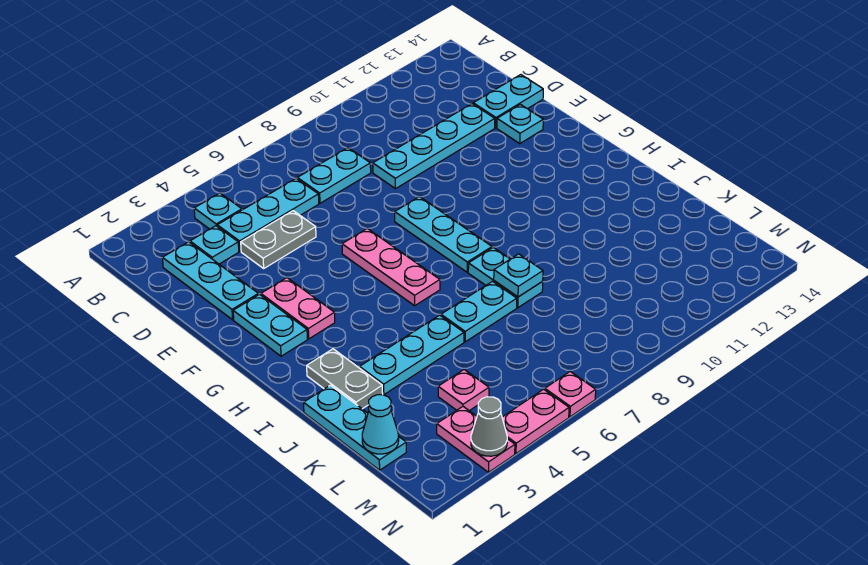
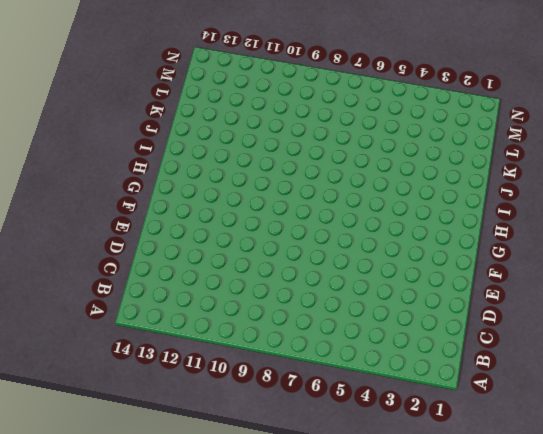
none -> cyan 1x1 plate [194,193,242,229]
none -> cyan 1x3 plate [162,242,258,320]
none -> cyan 1x1 plate [190,226,239,264]

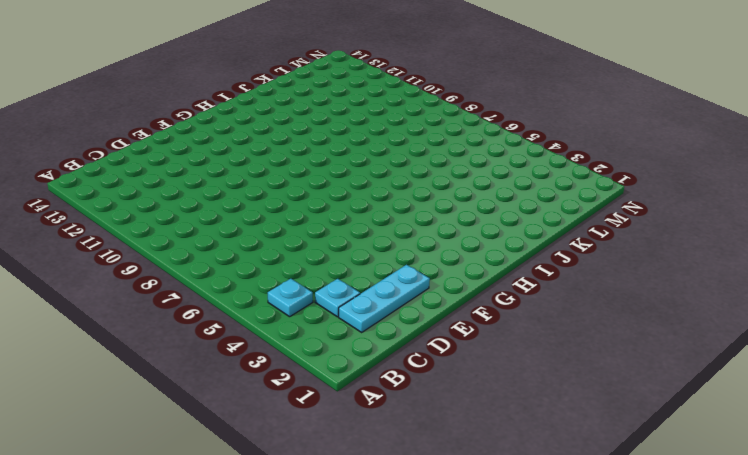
none -> cyan 1x3 plate [217,178,319,251]
none -> cyan 1x2 plate [297,148,371,203]
none -> grey 1x2 plate [241,211,316,268]

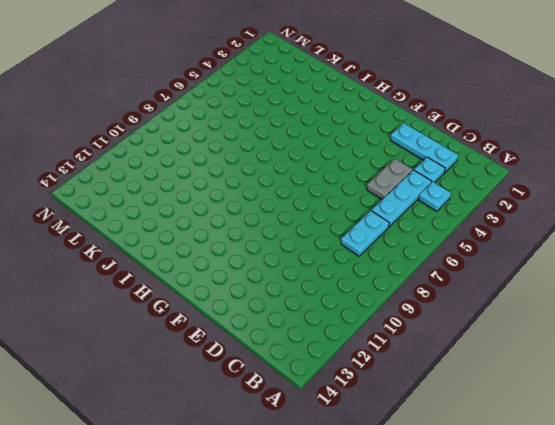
none -> cyan 1x4 plate [373,104,495,189]
none -> cyan 1x2 plate [473,75,543,128]
none -> cyan 1x1 plate [497,104,543,144]

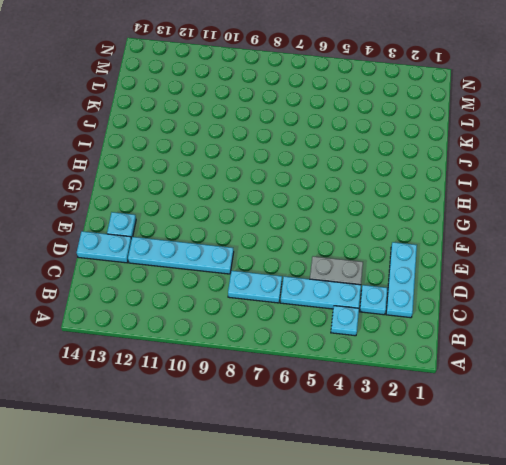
none -> cyan 1x2 plate [233,294,307,356]
none -> pink 1x2 plate [261,278,335,339]
none -> pink 1x3 plate [342,228,440,306]

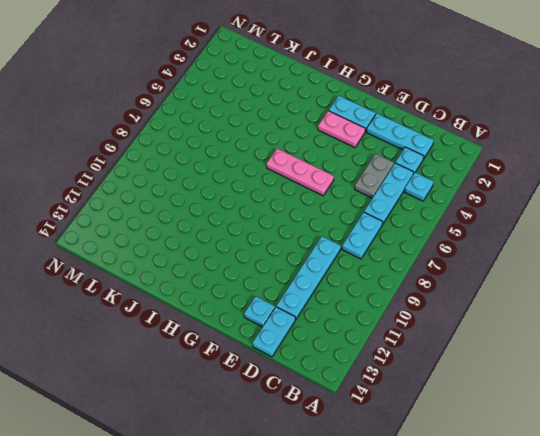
none -> cyan 1x3 plate [395,197,492,272]
none -> grey 1x2 plate [307,349,383,409]
none -> cyan 1x2 plate [468,248,543,308]

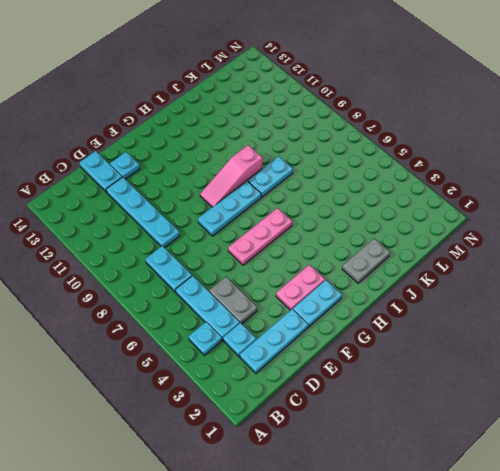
pink 1x3 slope [200,145,262,207] -> none
none -> cyan 1x3 plate [304,385,406,470]
none -> cyan 1x3 plate [360,315,464,395]
none -> cyan 1x2 plate [441,281,517,342]

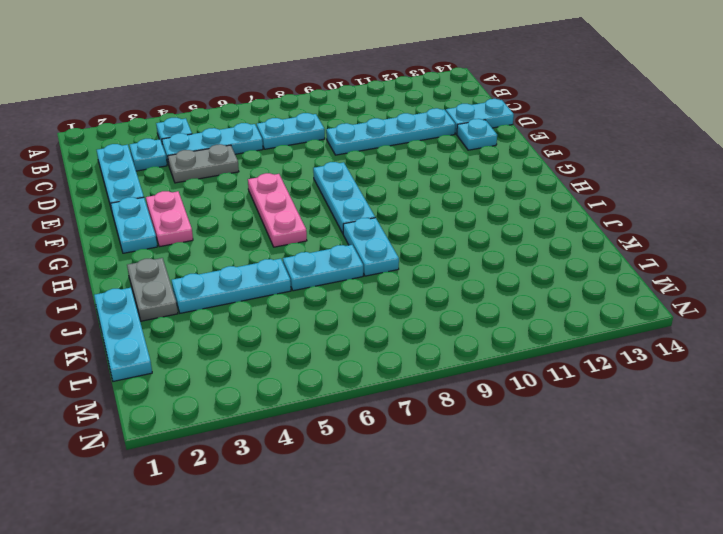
none -> pink 1x1 plate [438,370,489,411]
none -> pink 1x2 plate [437,407,515,472]
none -> pink 1x2 plate [502,389,569,454]

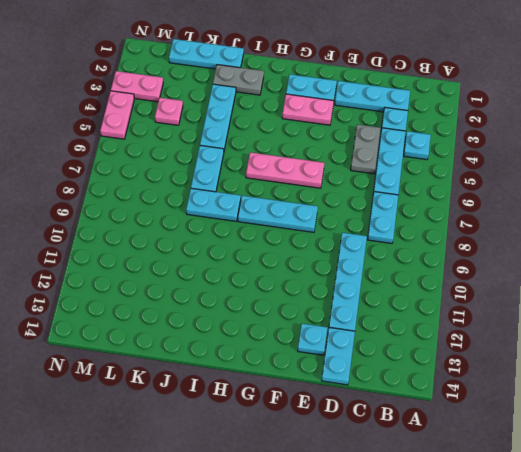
none -> pink 1x1 plate [545,372,596,417]
none -> cyan 1x1 plate [494,254,543,297]
none -> cyan 1x1 cone [362,395,399,454]

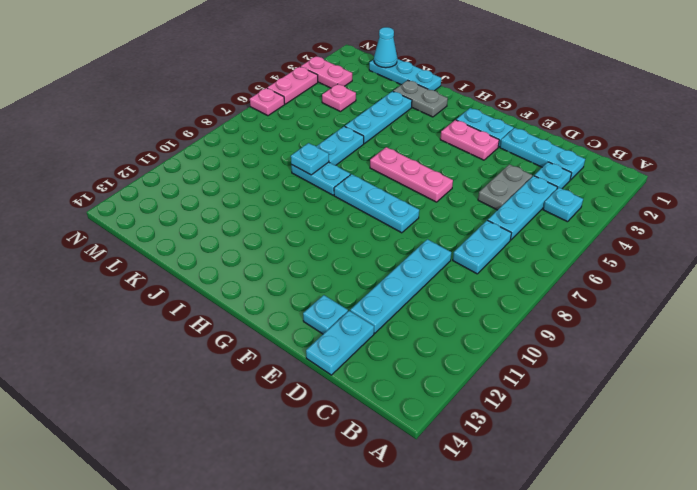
none -> grey 1x1 cone [471,397,507,456]

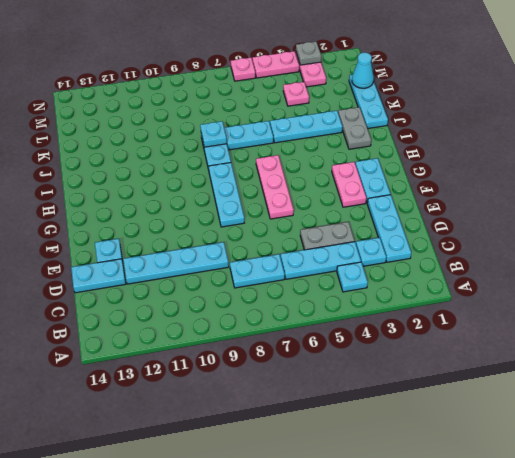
grey 1x1 plate [296,42,321,65] -> grey 1x1 cone [471,397,507,456]

